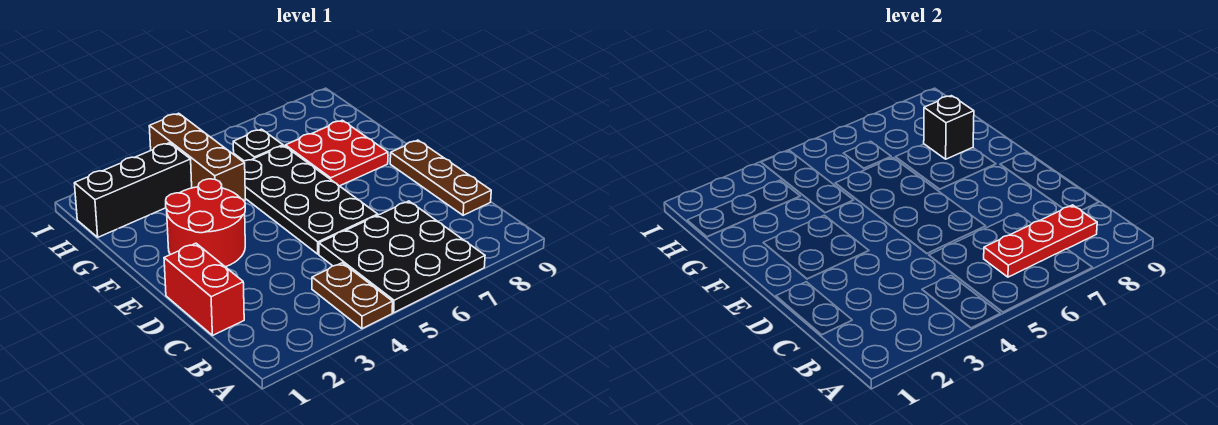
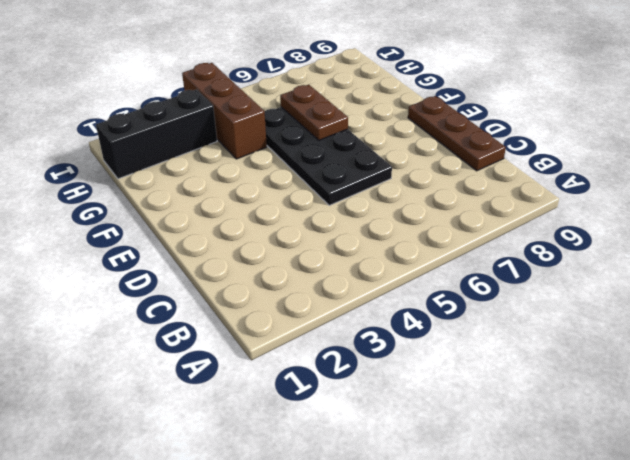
brown 1x2 plate [280,85,348,140] -> brown 1x2 plate moved to [312,263,393,329]
none -> black 3x3 plate [319,201,485,313]
none -> red 1x2 brick [164,243,244,335]
none -> red 2x2 round brick [166,179,245,267]

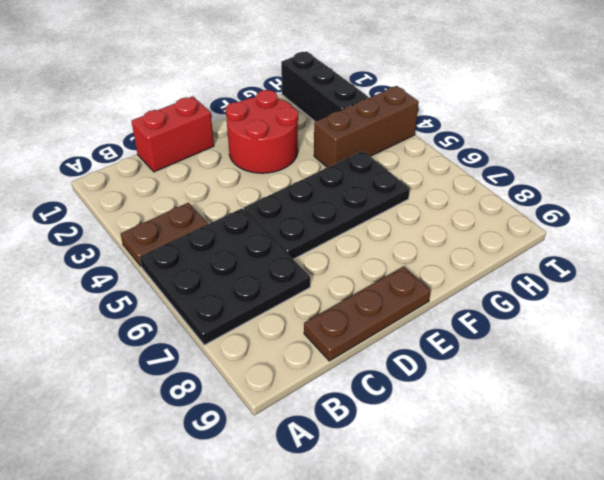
none -> red 2x2 plate [285,120,388,186]
none -> black 1x1 plate [233,129,283,161]
none -> red 1x3 plate [984,205,1097,277]

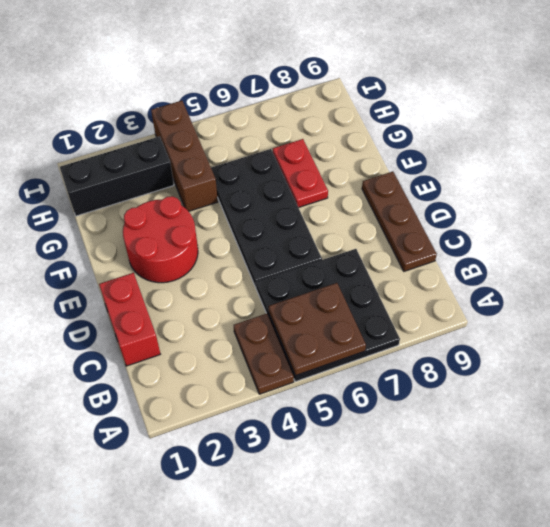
brown 2x2 plate [269,283,366,376] -> red 1x3 plate [984,205,1097,277]
red 1x2 plate [273,139,328,208] -> red 2x2 plate [285,120,388,186]
none -> black 1x1 plate [233,129,283,161]
none -> black 1x1 brick [924,96,974,159]

